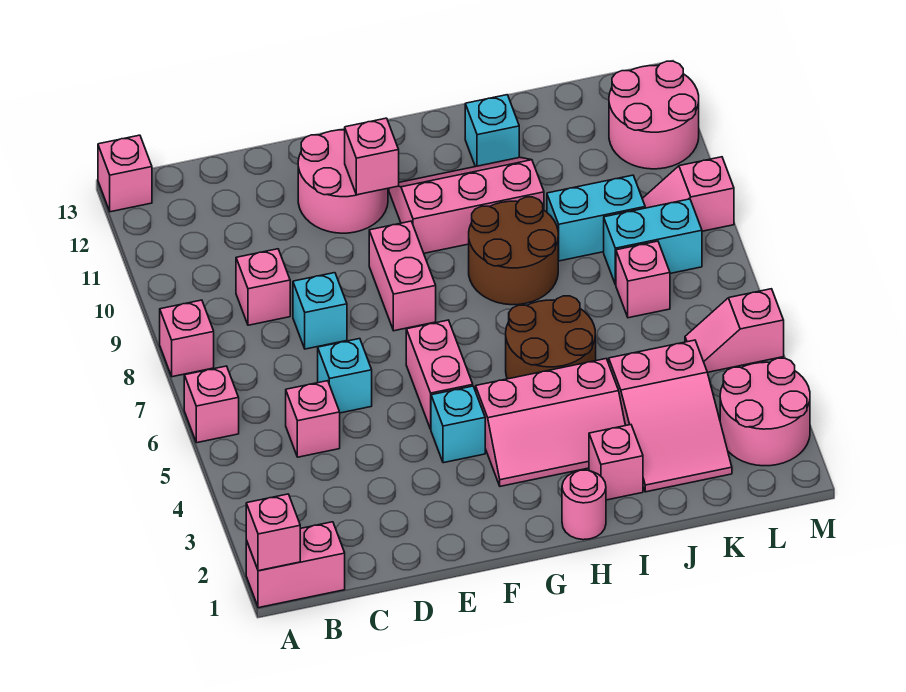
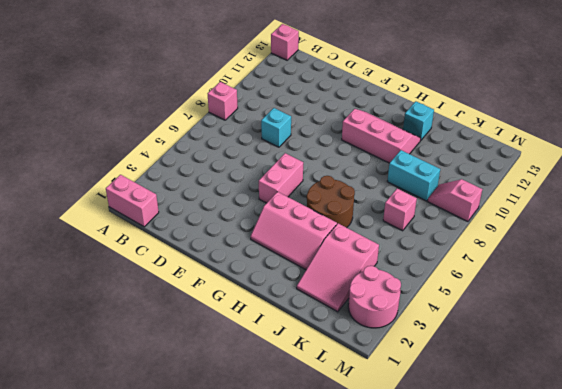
none -> pink 1x1 brick [184,366,239,443]
none -> pink 1x1 brick [286,381,340,457]
none -> pink 1x1 brick [236,249,290,325]

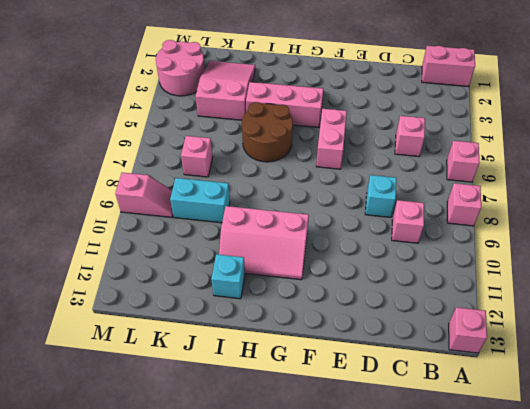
none -> cyan 1x1 brick [318,339,372,413]
none -> pink 2x2 round brick [298,130,388,233]
none -> cyan 1x1 brick [431,386,485,463]

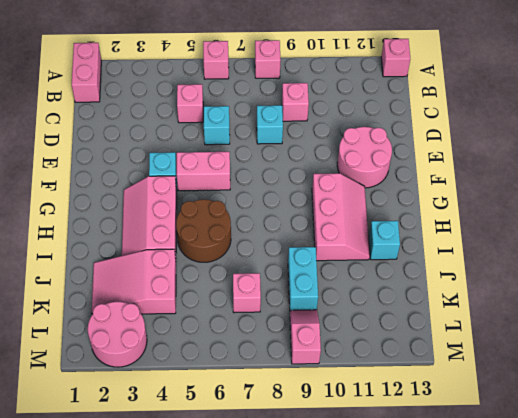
none -> pink 1x2 brick [369,221,436,331]
none -> pink 1x1 round brick [562,470,606,540]
none -> brown 2x2 round brick [469,197,558,305]

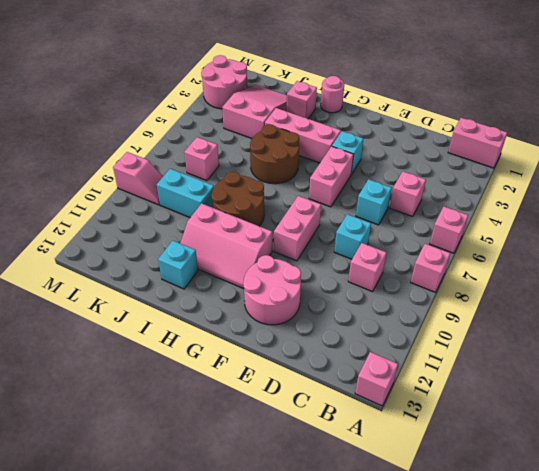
none -> cyan 1x2 brick [604,199,702,285]
none -> pink 1x2 slope [685,289,784,372]
none -> pink 2x2 round brick [609,61,699,169]

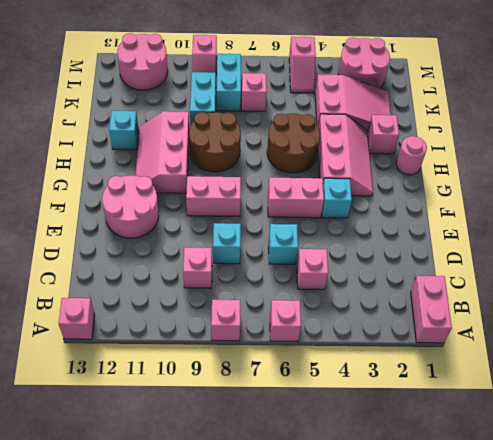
none -> pink 1x1 brick [246,494,300,571]
none -> pink 1x1 brick [345,118,399,195]

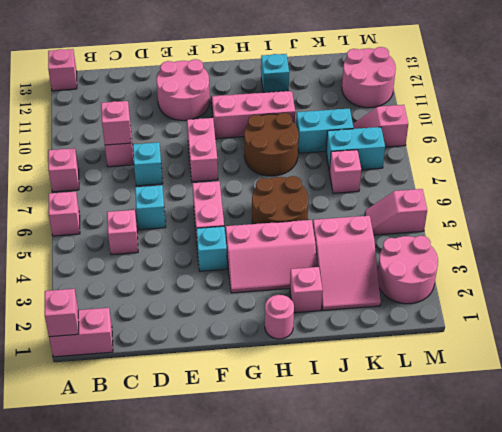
pink 1x1 brick [101,101,131,145] -> pink 1x1 brick moved to [345,118,399,195]

